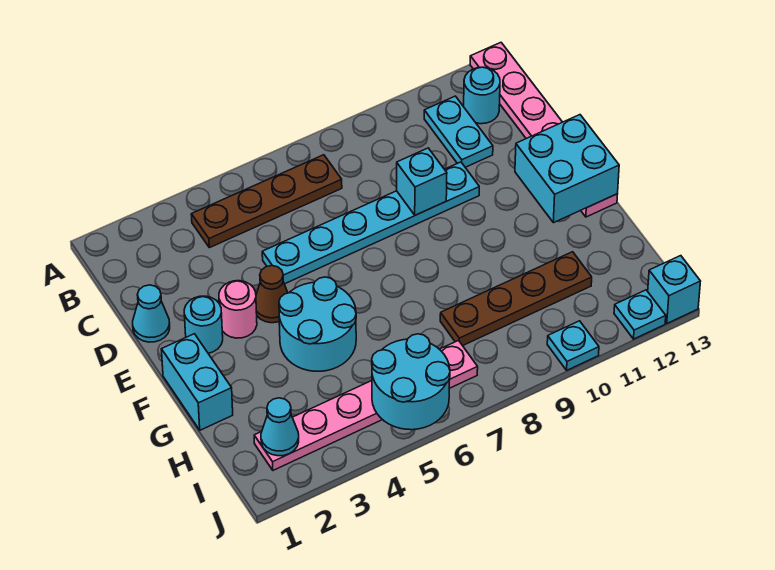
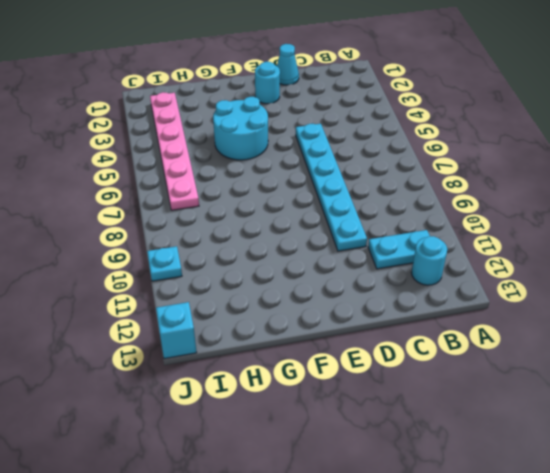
none -> pink 1x6 plate [470,43,618,217]
none -> brown 1x4 plate [191,155,342,248]
none -> pink 1x1 round brick [219,281,257,338]

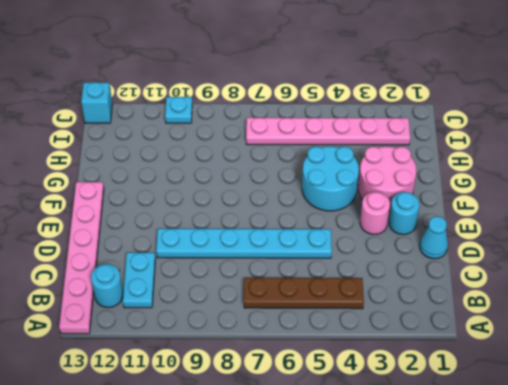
pink 2x2 round brick [358,147,416,211] -> none
none -> brown 1x1 cone [256,266,288,323]
none -> cyan 1x2 brick [161,334,233,430]
none -> brown 1x4 plate [440,252,592,346]

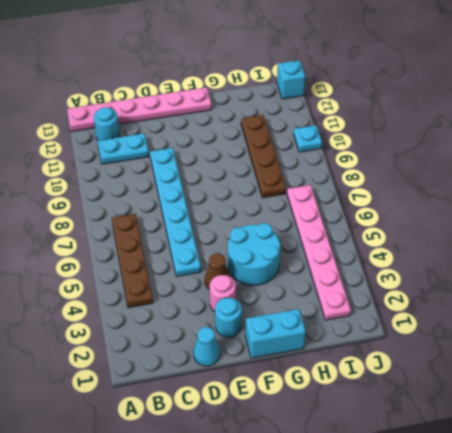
none -> cyan 1x1 plate [614,290,666,339]
none -> cyan 1x1 brick [397,148,447,215]
none -> cyan 2x2 brick [515,115,619,223]

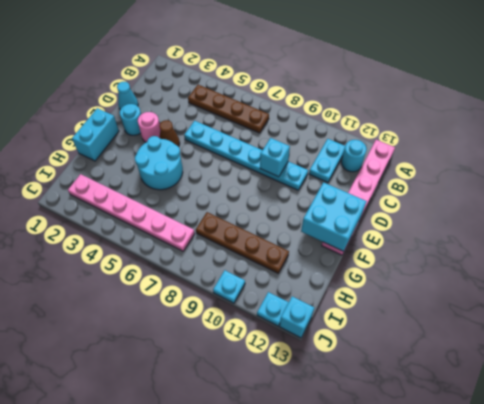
none -> cyan 1x1 cone [261,398,299,456]
none -> cyan 2x2 round brick [372,334,450,430]

